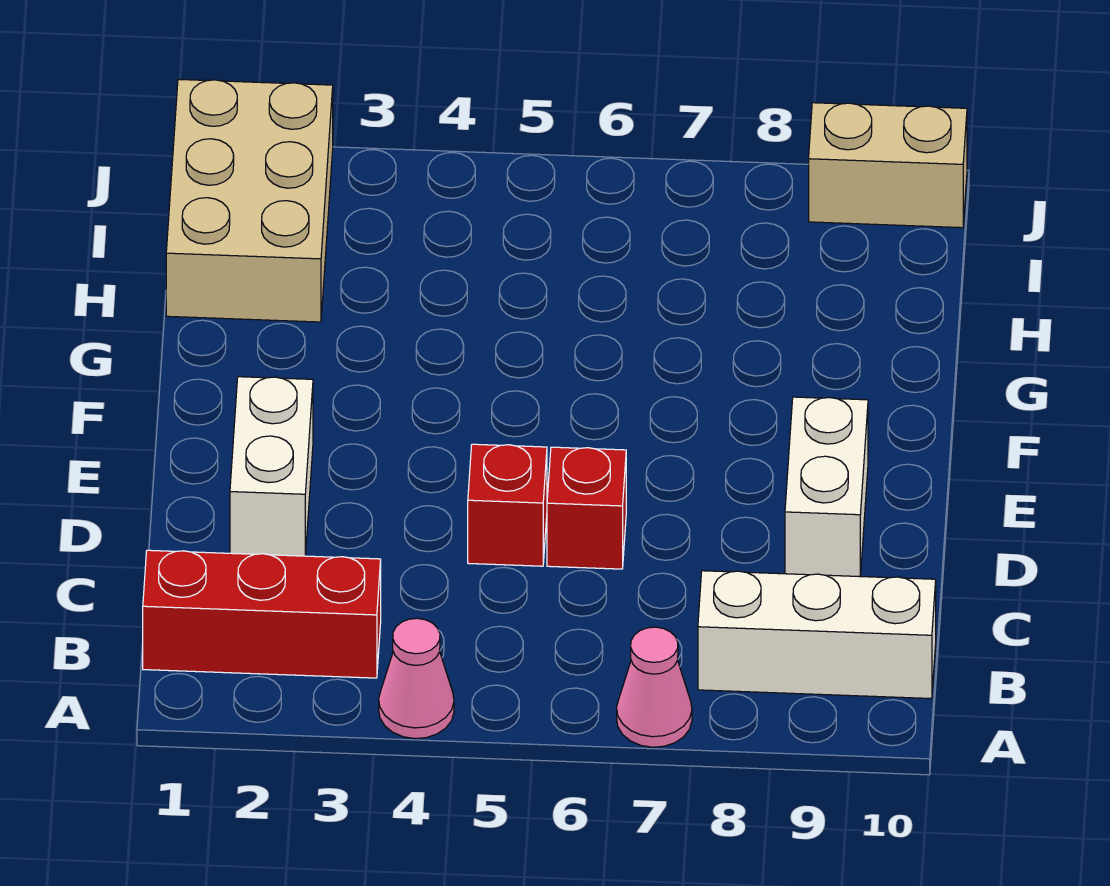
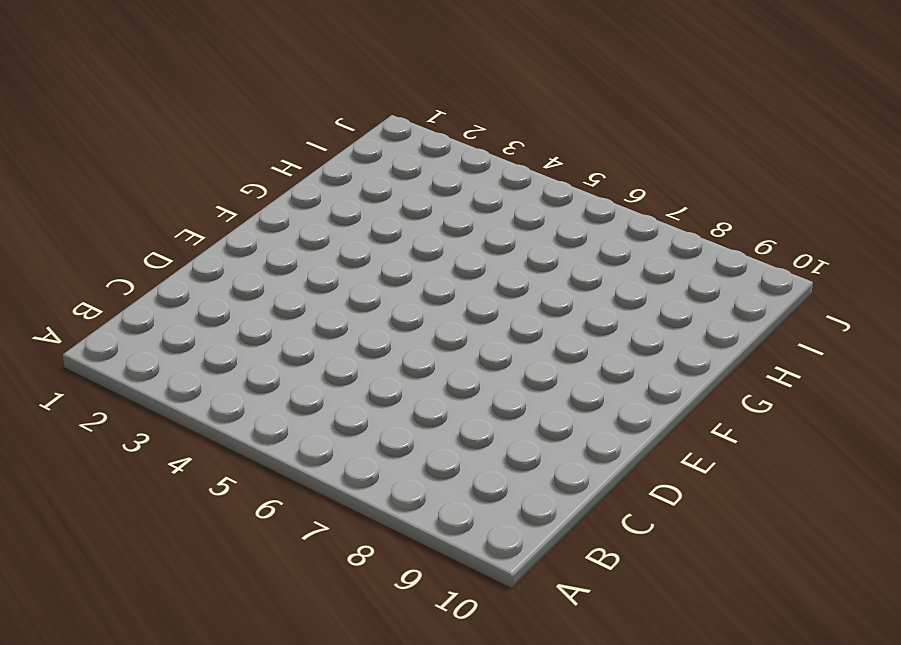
none -> pink 1x1 cone [379,618,454,739]
none -> pink 1x1 cone [617,627,692,747]

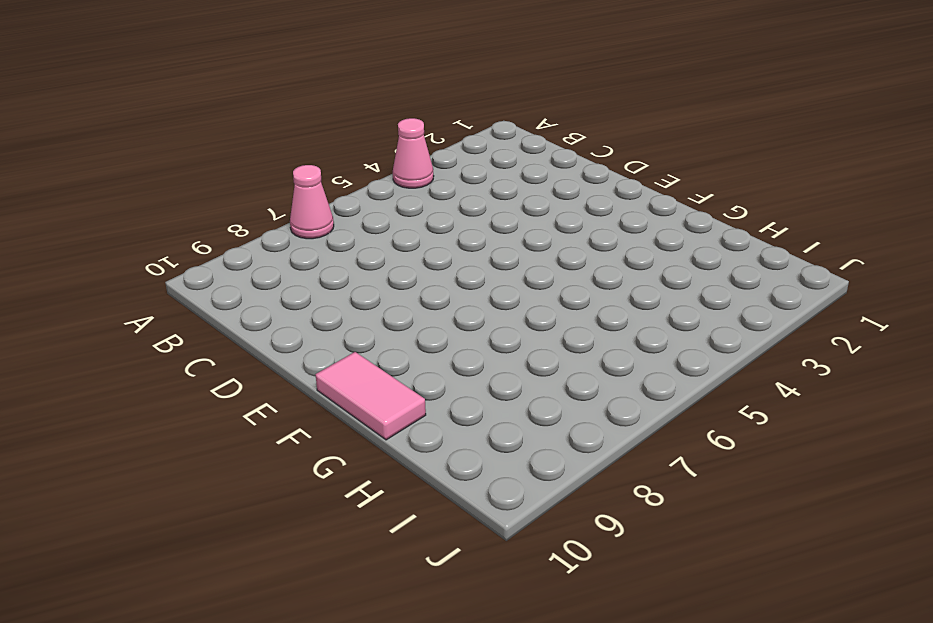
pink 1x2 tile [315,352,426,440] -> none
none -> red 1x3 brick [143,550,381,678]
none -> white 1x3 brick [698,571,936,699]

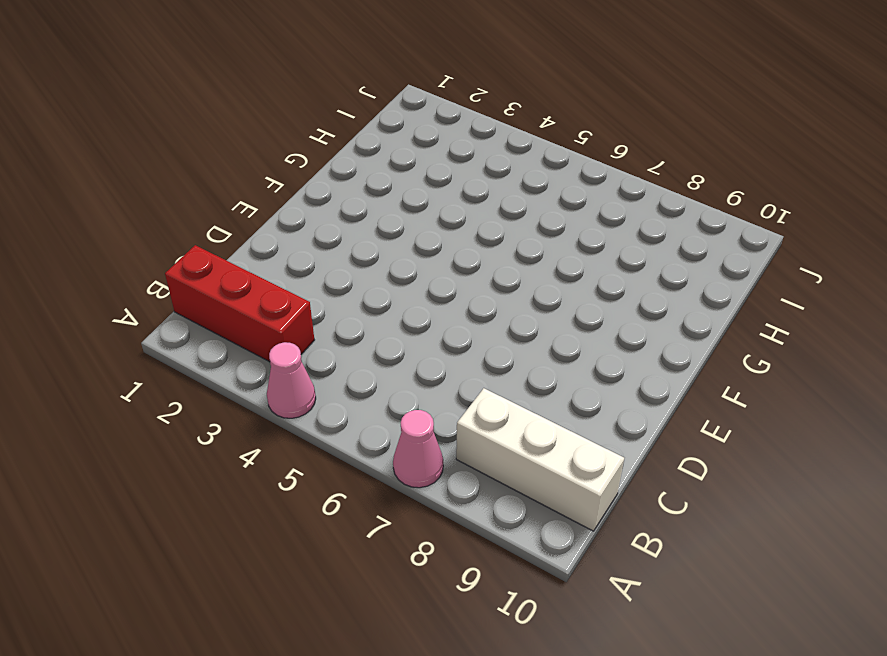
none -> white 1x2 brick [230,377,313,556]
none -> red 1x1 brick [468,444,547,566]

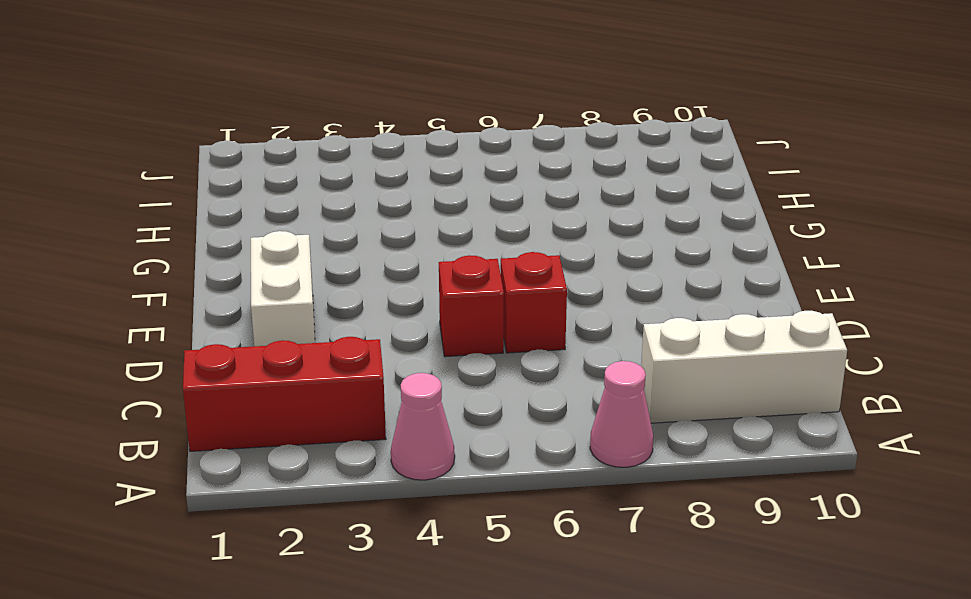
none -> white 1x2 brick [785,397,868,577]
none -> tan 2x3 brick [166,79,333,322]

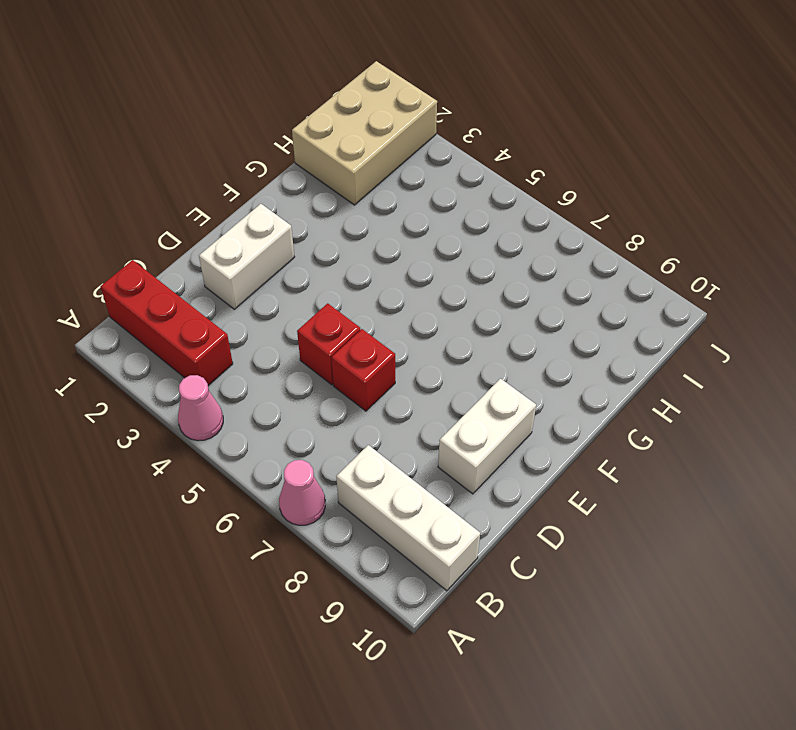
none -> tan 1x2 brick [809,103,967,228]

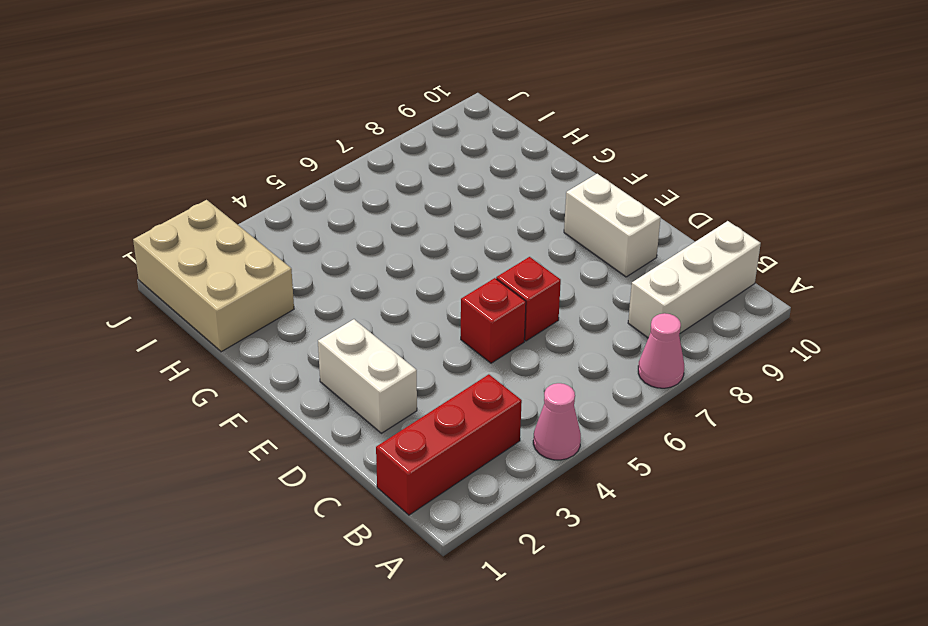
none -> tan 1x2 brick [809,103,967,228]

